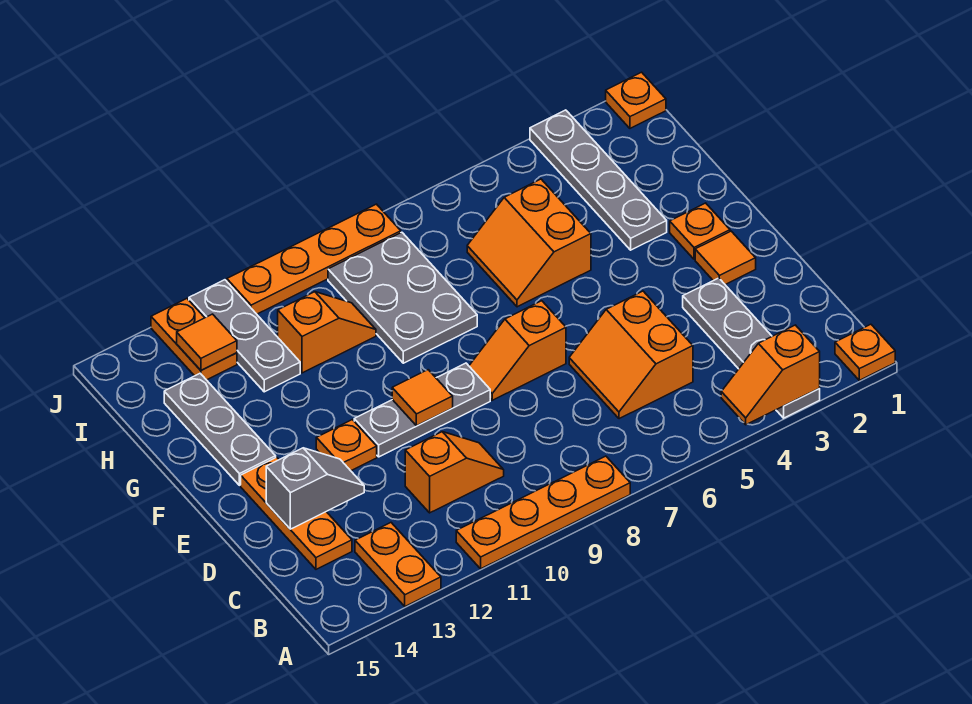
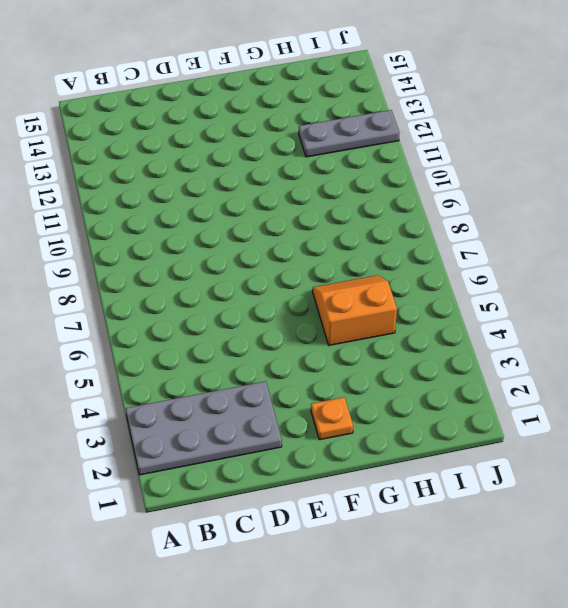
grey 2x4 plate [126,381,282,475] -> grey 1x4 plate [683,278,820,418]
none -> orange 1x1 plate [835,324,895,380]
none -> orange 1x4 plate [456,456,630,569]
none -> orange 1x2 plate [355,523,441,606]

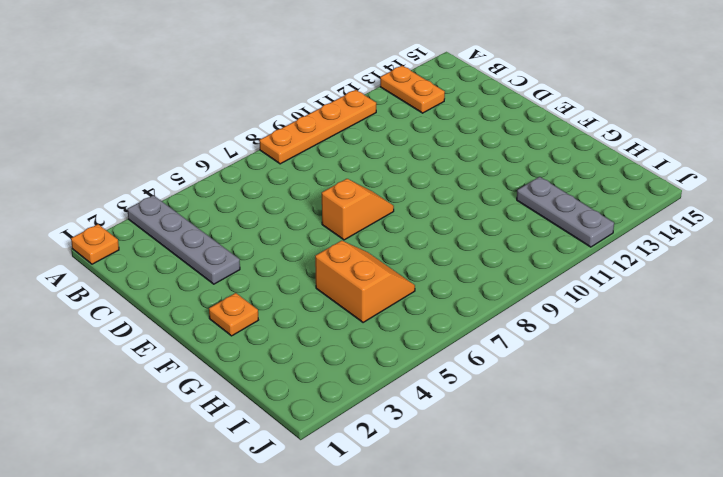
none -> orange 2x2 slope [569,291,693,419]
none -> orange 1x2 slope [405,432,504,513]
none -> orange 1x3 plate [241,457,352,569]

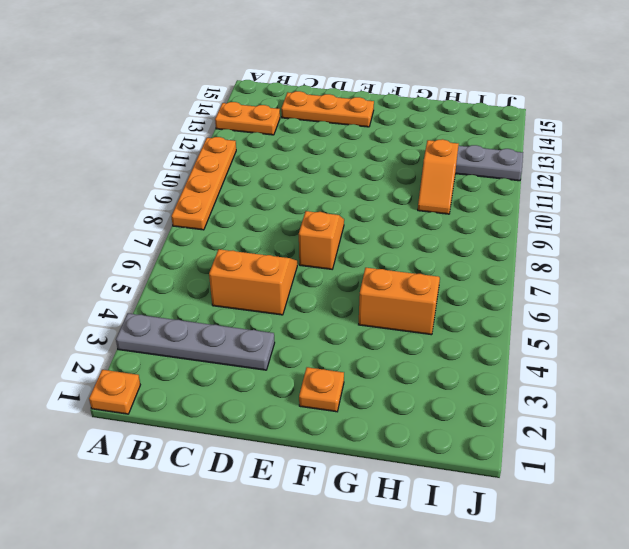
none -> orange 1x2 slope [405,432,504,513]
none -> orange 1x1 tile [695,231,756,285]
none -> grey 1x3 plate [354,363,490,457]

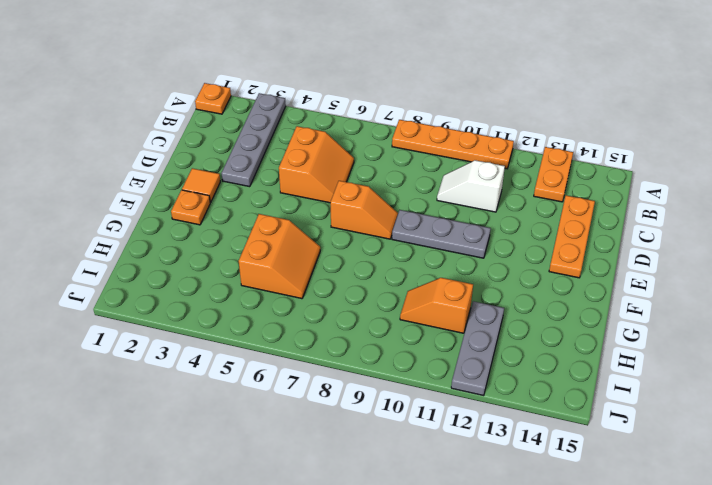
white 1x2 slope [437,160,505,212] -> orange 1x2 slope [405,432,504,513]
none -> orange 1x1 plate [316,420,377,471]
none -> grey 1x3 plate [164,373,276,485]
none -> grey 1x4 plate [530,110,667,250]

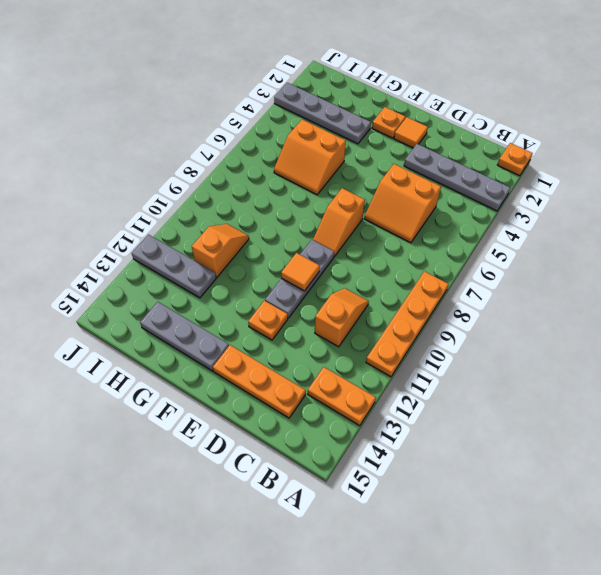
none -> grey 2x3 plate [328,232,477,363]
none -> orange 1x2 plate [151,299,237,380]
none -> orange 1x1 plate [606,72,666,128]

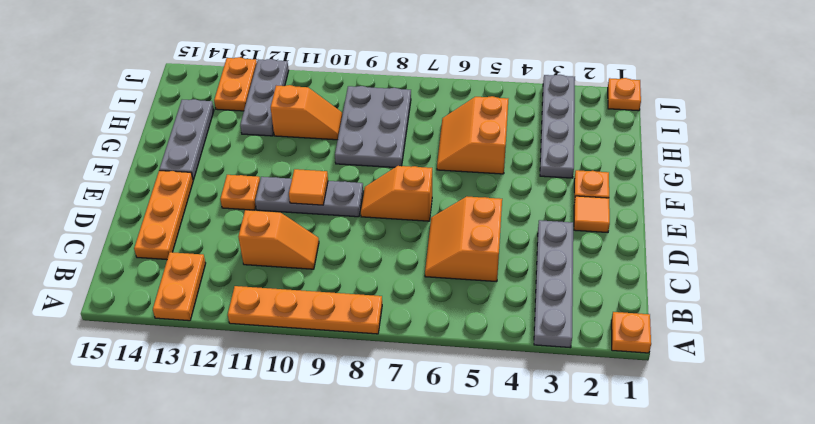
none -> orange 1x4 plate [227,204,401,314]
none -> orange 1x2 slope [721,325,820,425]
none -> grey 1x2 slope [266,448,364,529]

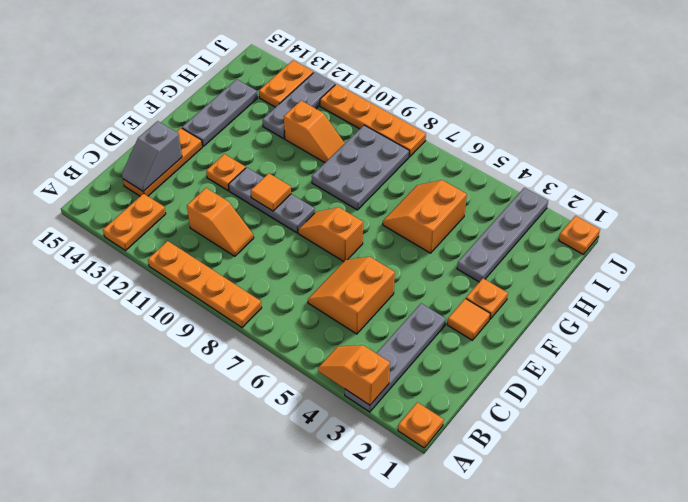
grey 1x2 slope [122,121,182,192] -> grey 1x2 slope turned to [266,448,364,529]
none -> orange 1x1 tile [177,314,237,370]

